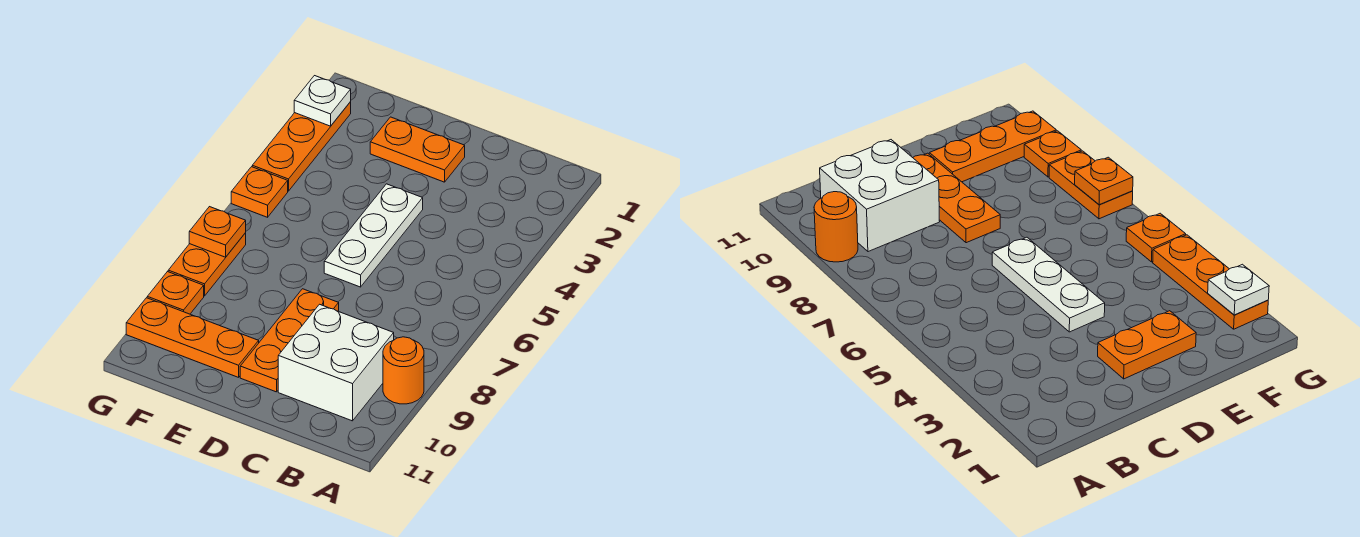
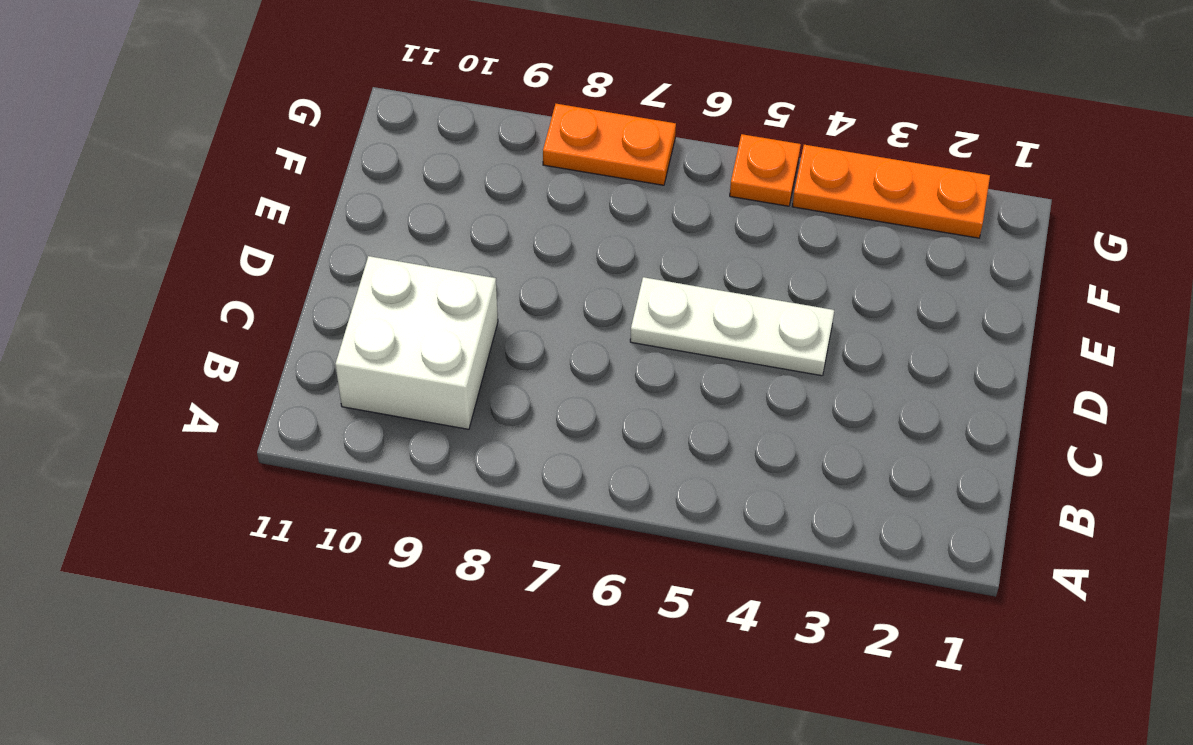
none -> orange 1x1 round brick [383,337,424,404]
none -> orange 1x2 plate [370,117,465,182]
none -> orange 1x3 plate [240,289,339,392]

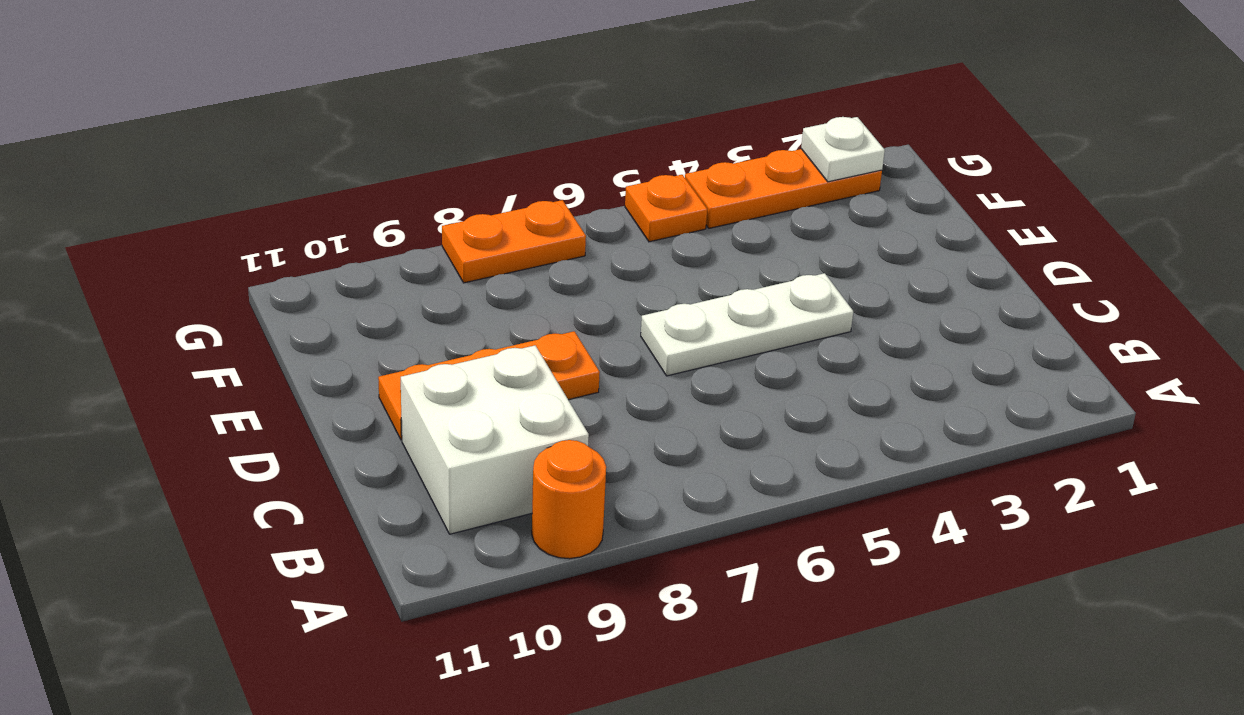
none -> orange 1x2 plate [370,117,465,182]
none -> orange 1x3 plate [126,298,259,377]
none -> orange 1x1 plate [147,272,204,314]

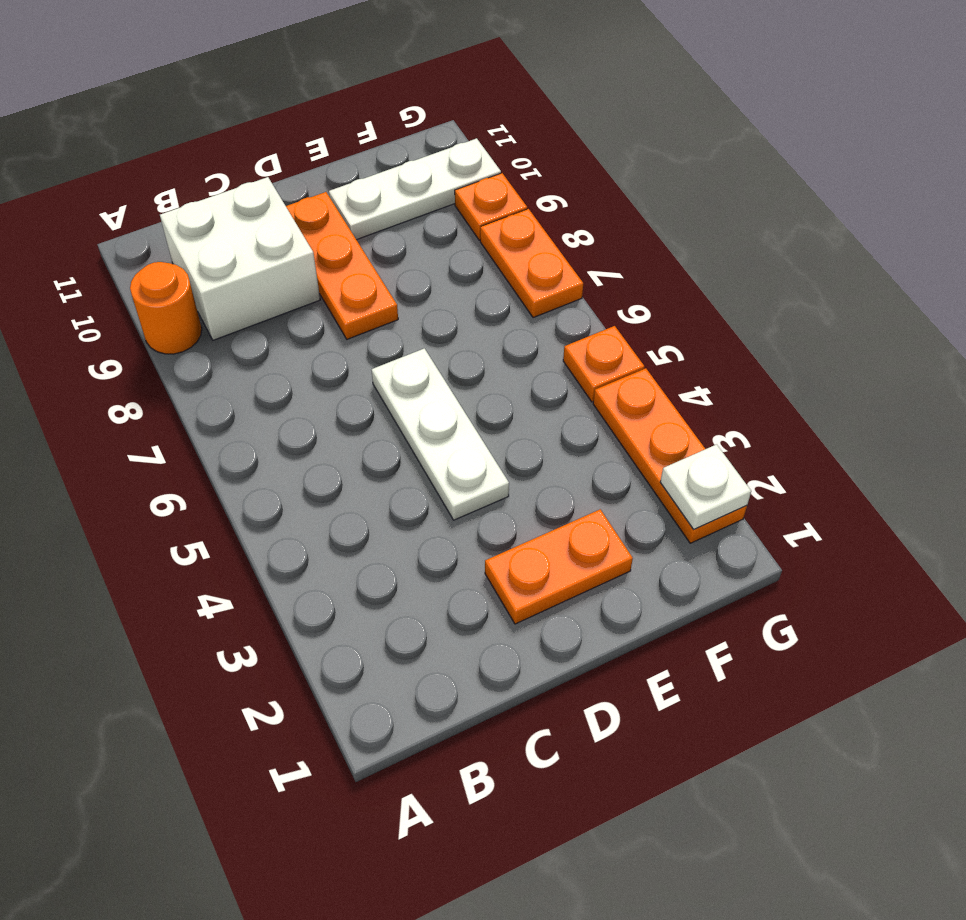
white 1x3 plate [329,138,501,240] -> orange 1x3 plate [126,298,259,377]
none -> orange 1x1 plate [189,207,246,257]

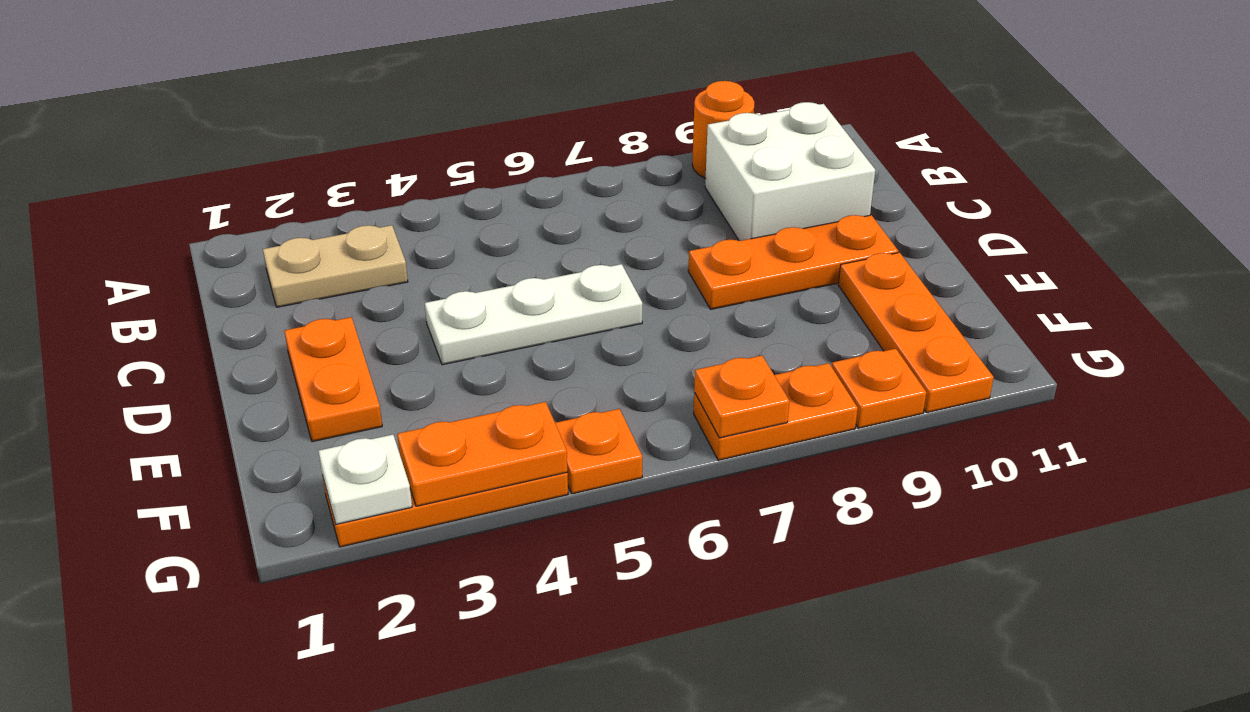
tan 1x2 plate [263,225,408,307] -> none
orange 1x2 plate [397,402,567,506] -> none

